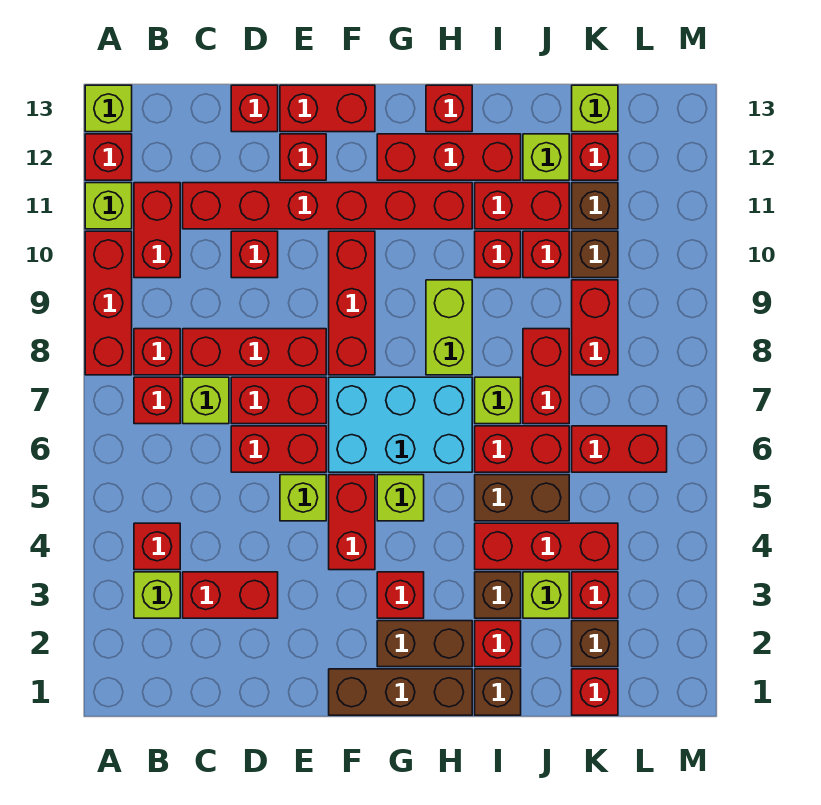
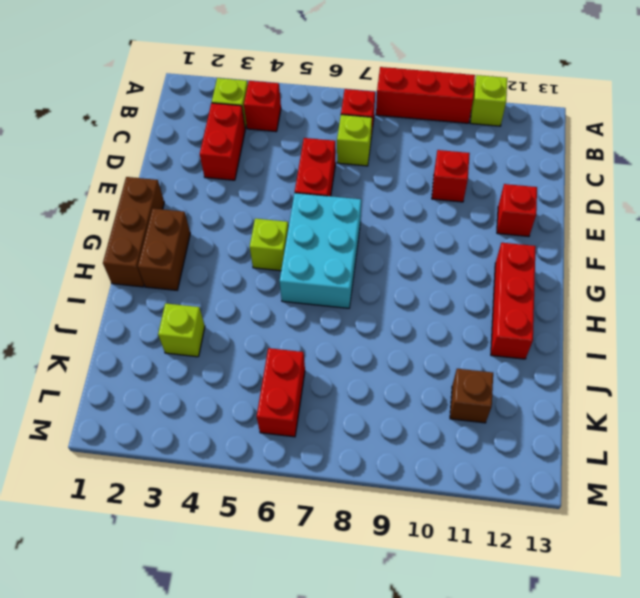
none -> red 1x1 brick [85,134,132,180]
none -> lime 1x1 brick [85,85,132,132]
none -> red 1x1 brick [134,329,180,375]
none -> red 1x2 brick [134,183,180,278]

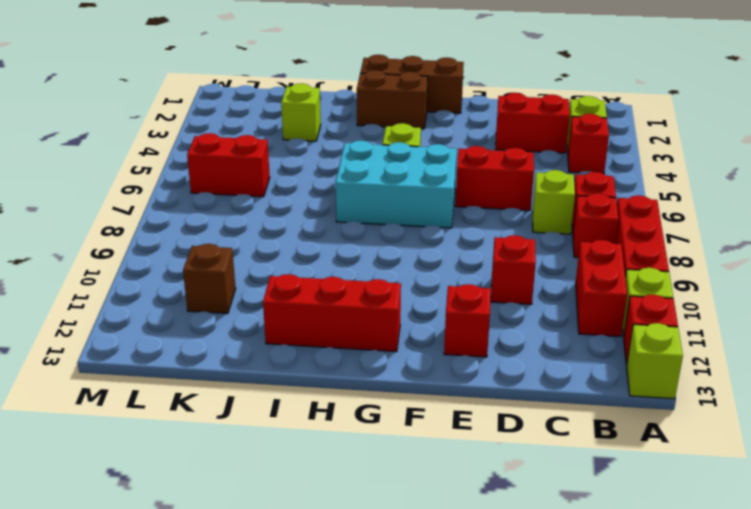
none -> red 1x3 brick [183,329,326,375]
none -> red 1x6 brick [183,183,472,229]
none -> red 1x2 brick [231,377,326,424]
none -> red 1x1 brick [231,85,278,132]

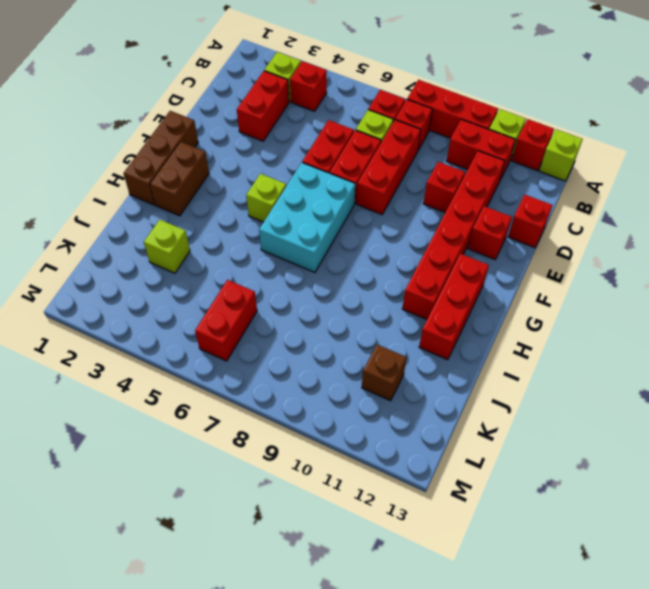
none -> lime 1x1 brick [280,475,326,521]
none -> red 1x2 brick [280,85,375,132]
none -> red 1x2 brick [329,475,375,570]
none -> red 1x3 brick [329,231,375,375]

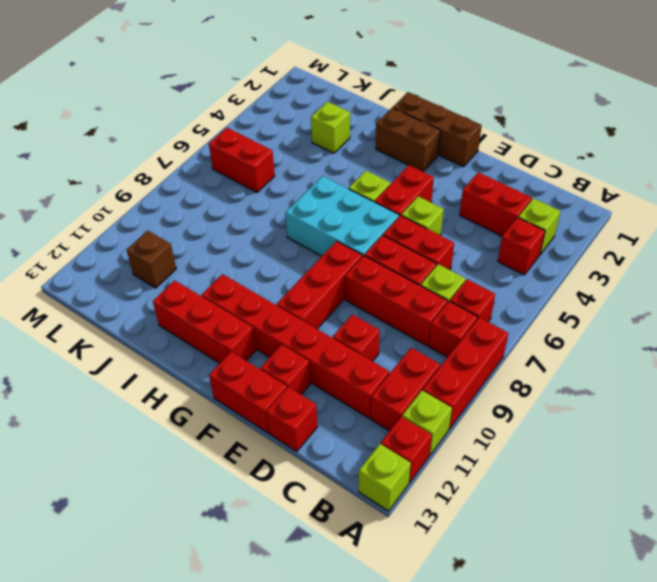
none -> red 1x1 brick [377,572,424,618]
none -> lime 1x2 brick [426,280,472,375]
none -> red 1x1 brick [426,85,472,132]
none -> brown 1x1 brick [475,669,521,715]

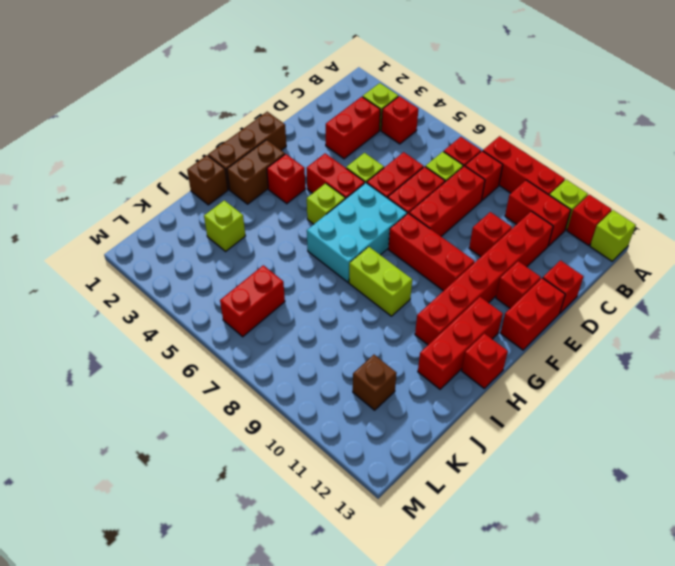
none -> red 1x1 brick [475,621,521,667]
none -> brown 1x1 brick [475,572,521,618]
none -> red 1x3 brick [475,523,618,570]
none -> brown 1x2 brick [475,475,569,521]

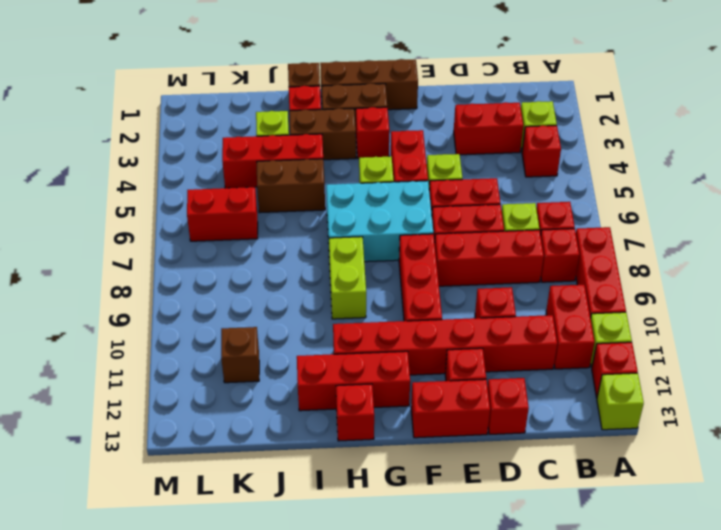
brown 1x2 brick [289,108,356,160] -> brown 1x1 brick [475,572,521,618]
none -> red 1x2 brick [475,426,569,472]
none -> lime 1x1 brick [475,377,521,424]
none -> red 1x1 brick [475,231,521,278]
none -> red 1x2 brick [475,183,569,229]

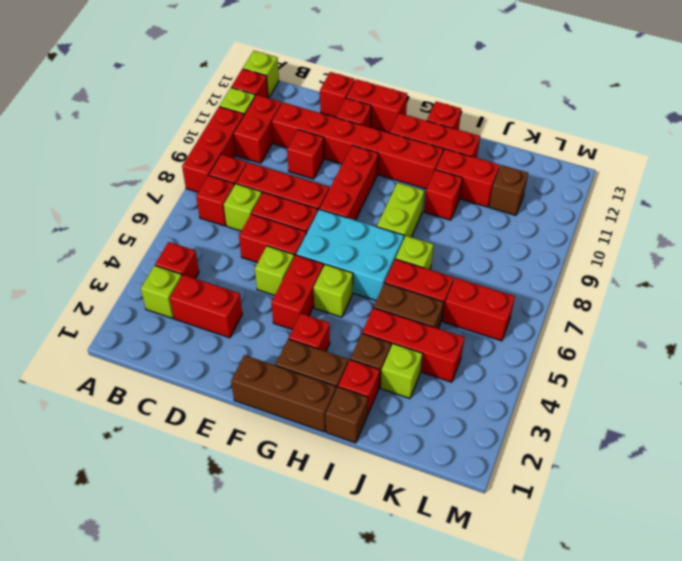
none -> red 1x2 brick [523,329,569,424]
none -> red 1x1 brick [523,231,569,278]
none -> lime 1x1 brick [523,134,569,180]
none -> red 1x1 brick [572,669,618,715]

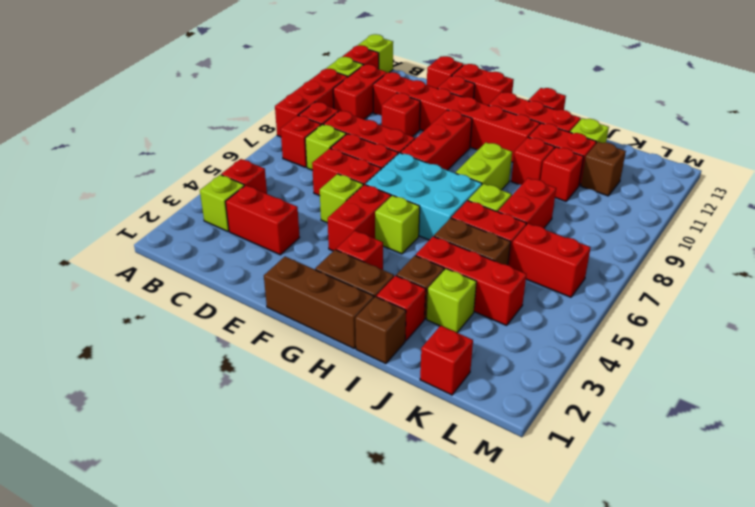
none -> brown 1x1 brick [572,621,618,667]
none -> red 1x1 brick [572,572,618,618]
none -> red 1x2 brick [572,280,618,375]
none -> brown 1x1 brick [572,231,618,278]

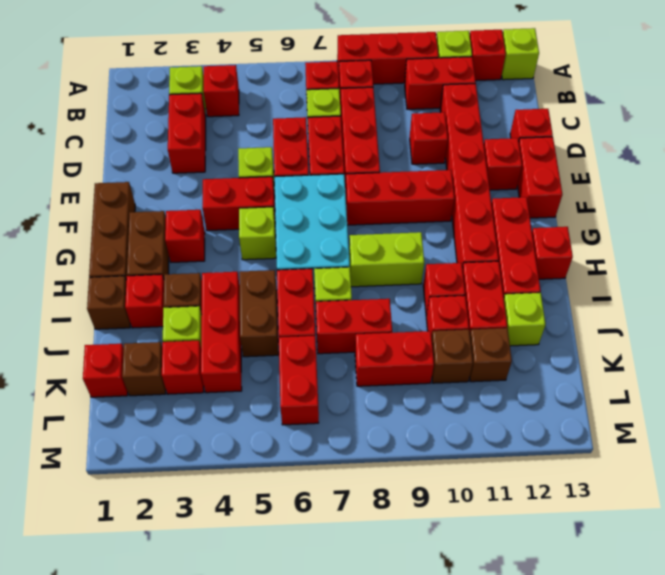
none -> red 1x1 brick [572,134,618,180]
none -> lime 1x1 brick [572,85,618,132]

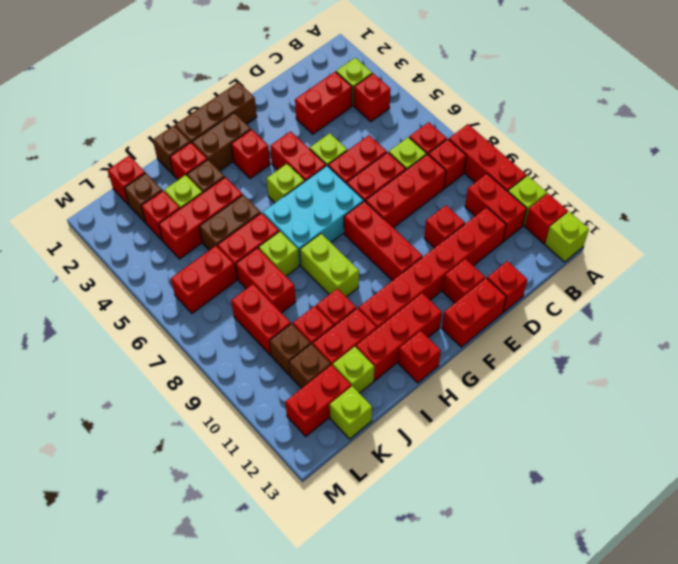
red 1x2 brick [285,365,351,436] -> red 1x1 brick [572,134,618,180]

